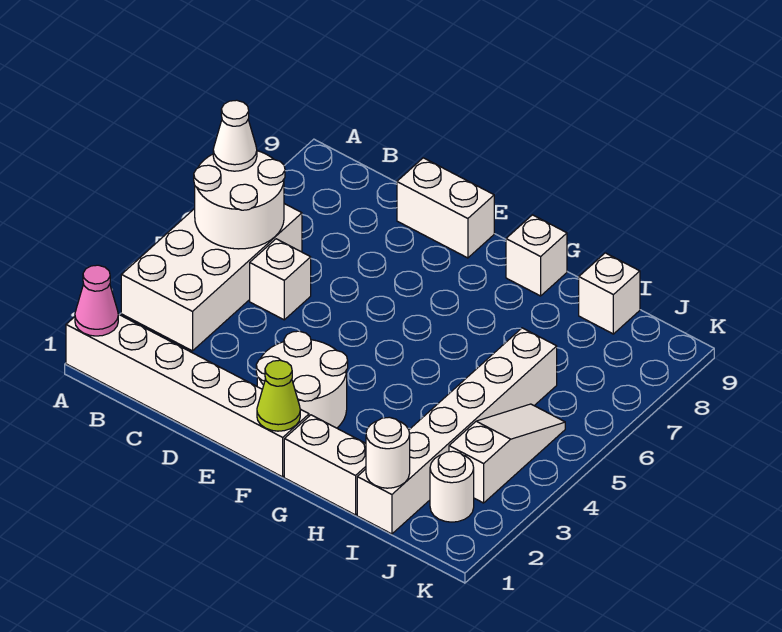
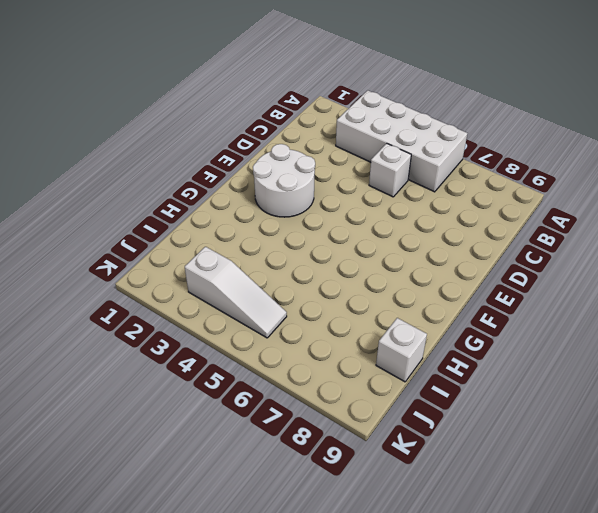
none -> white 1x6 brick [66,314,309,477]
none -> white 1x2 brick [397,158,494,258]
none -> white 1x2 brick [284,415,366,515]

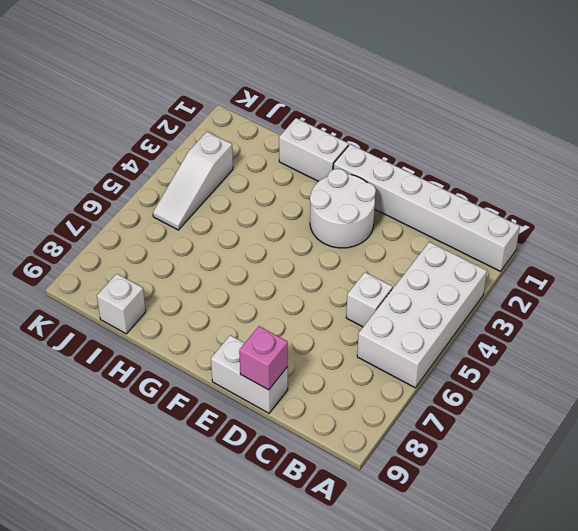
pink 1x1 brick [239,326,288,390] -> none
none -> white 1x1 brick [506,215,567,296]
none -> white 1x6 brick [357,328,557,534]
none -> white 1x1 round brick [430,451,474,522]

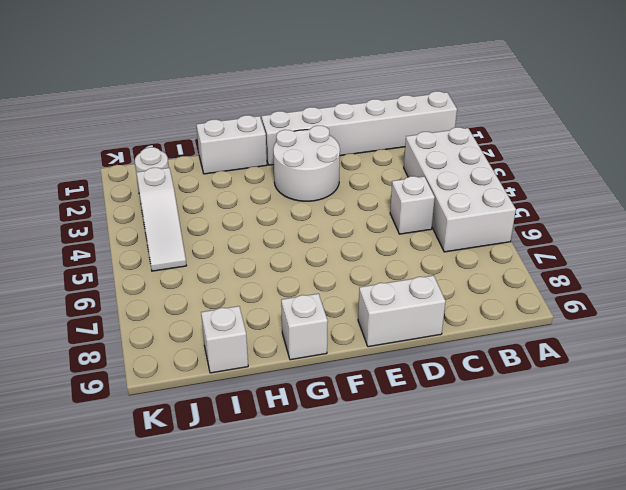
none -> white 1x6 brick [357,328,557,534]
none -> pink 1x1 cone [75,265,118,336]
none -> white 2x2 round brick [194,151,285,249]

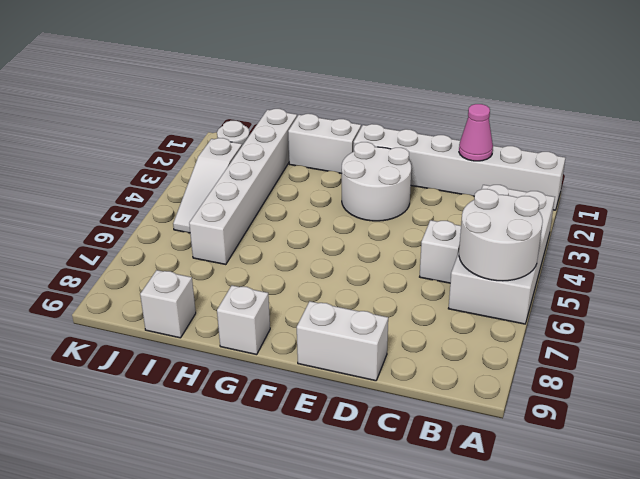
pink 1x1 cone [459,104,493,161] -> pink 1x1 cone moved to [75,265,118,336]
none -> lime 1x1 cone [257,360,300,431]
none -> white 1x1 round brick [366,417,410,488]
none -> white 1x1 cone [213,100,257,171]

